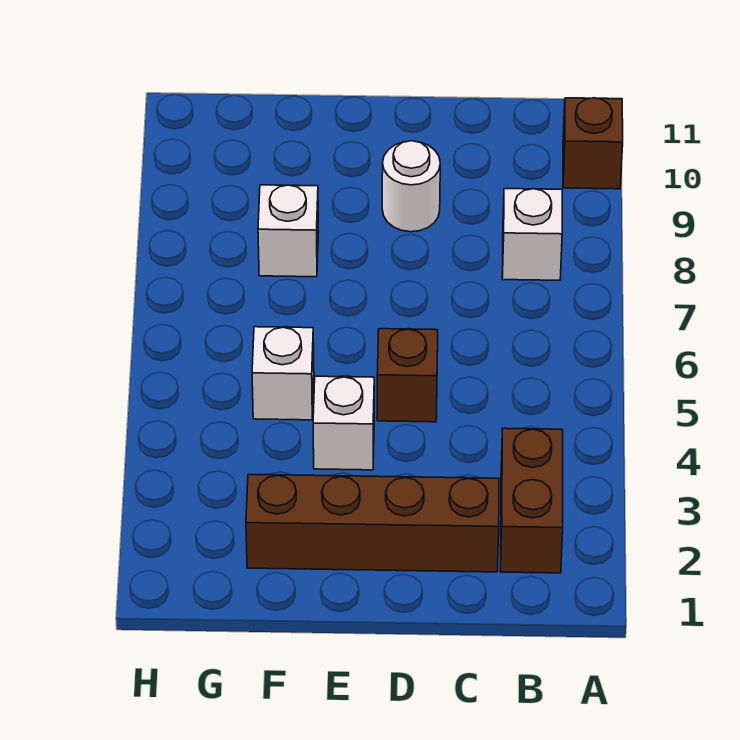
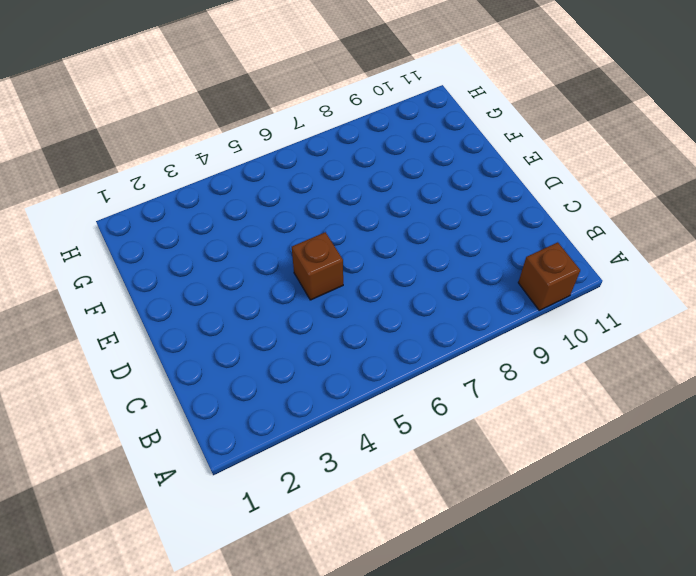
none -> brown 1x2 brick [500,428,563,573]
none -> white 1x1 brick [502,189,562,280]

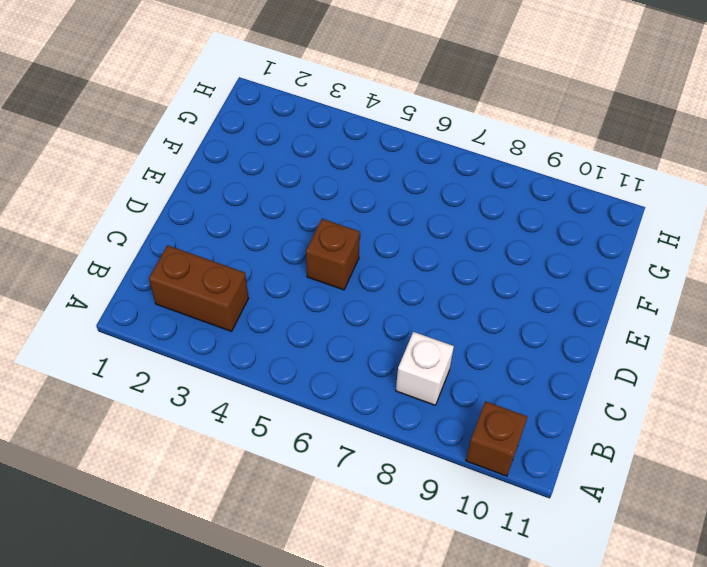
none -> brown 1x4 brick [246,474,499,572]
none -> white 1x1 round brick [382,141,440,232]

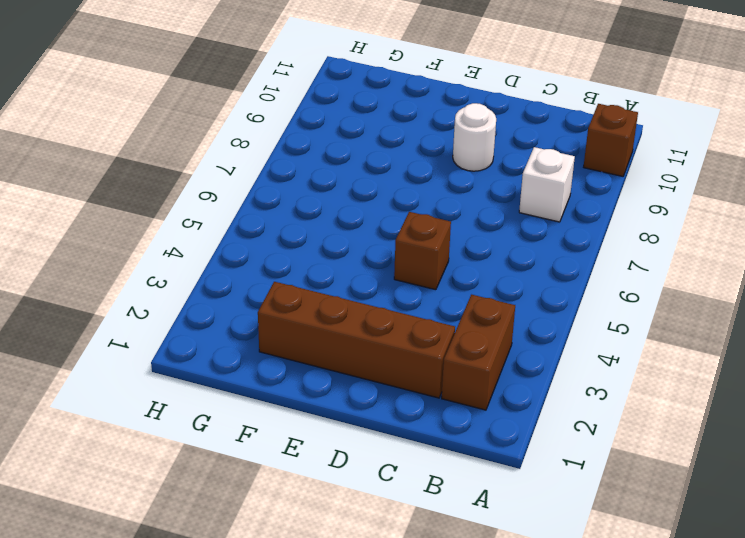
none -> white 1x1 brick [313,376,374,470]
none -> white 1x1 brick [252,327,314,420]

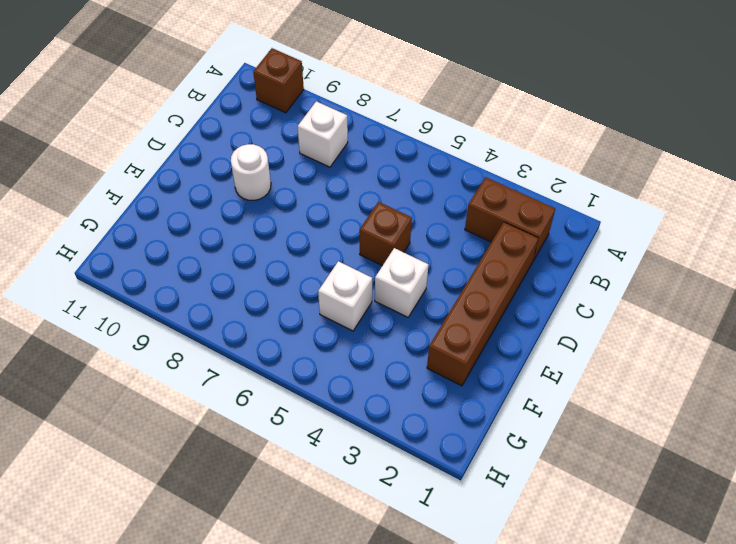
none -> white 1x1 brick [258,185,319,277]

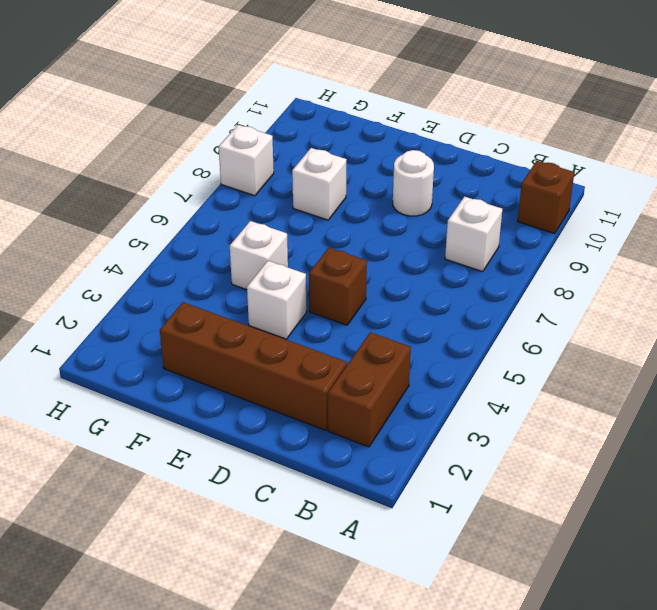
white 1x1 brick [219,125,274,196] -> none

